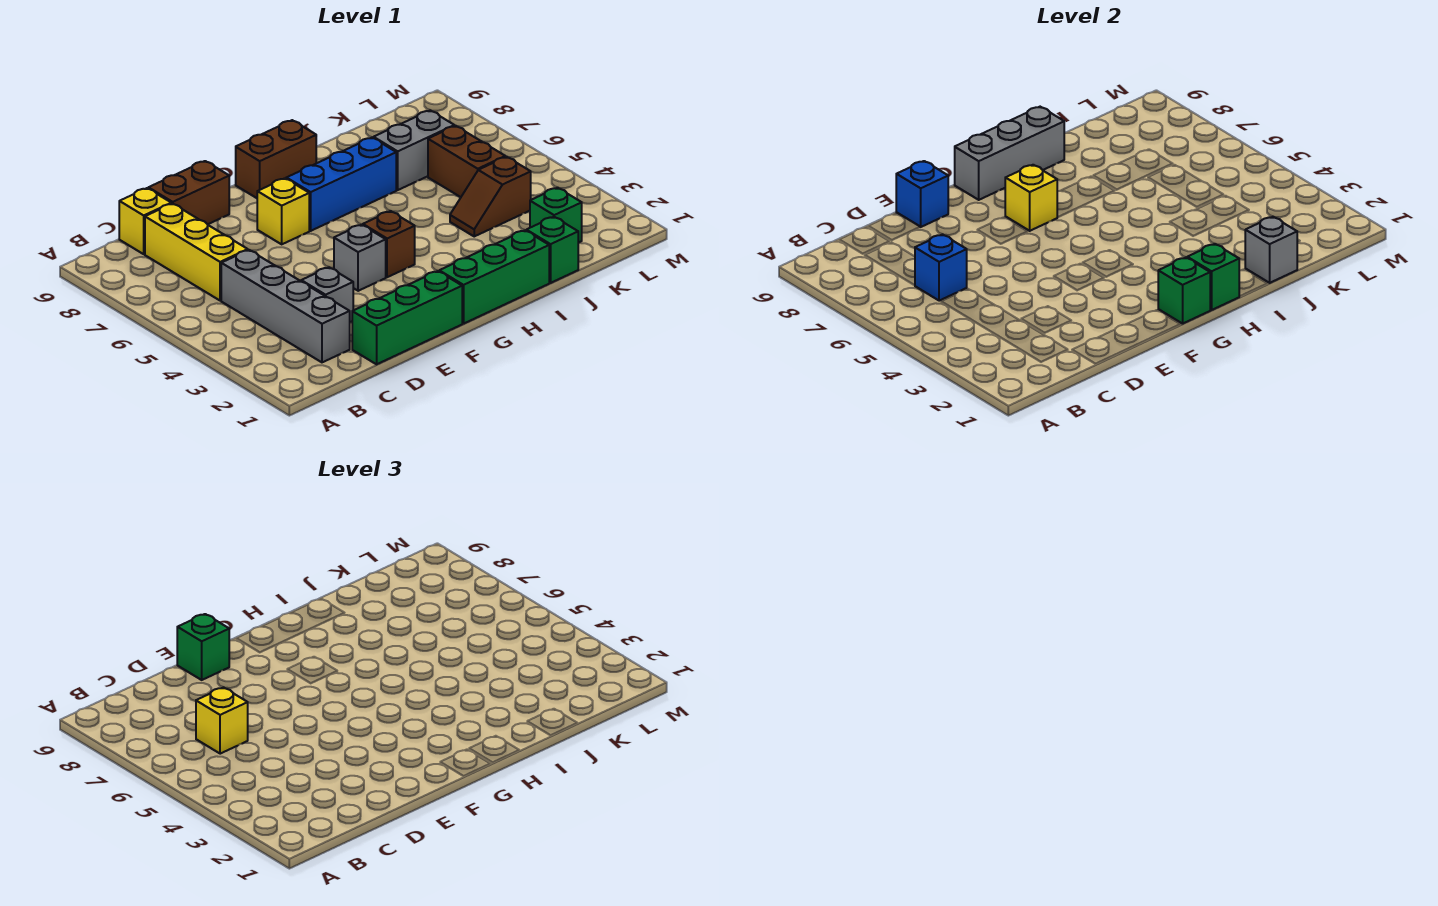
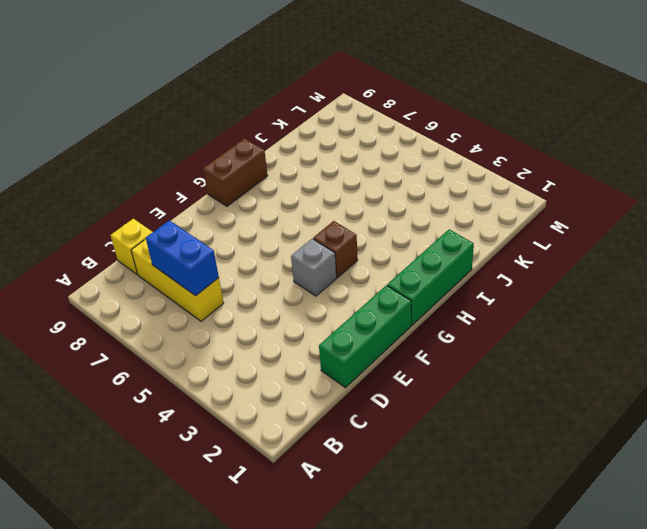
blue 1x2 brick [146,220,219,296] -> blue 1x1 brick [915,234,967,301]
none -> grey 1x4 brick [221,250,350,362]
none -> grey 1x1 brick [301,267,353,322]
none -> brown 1x2 brick [148,161,229,224]

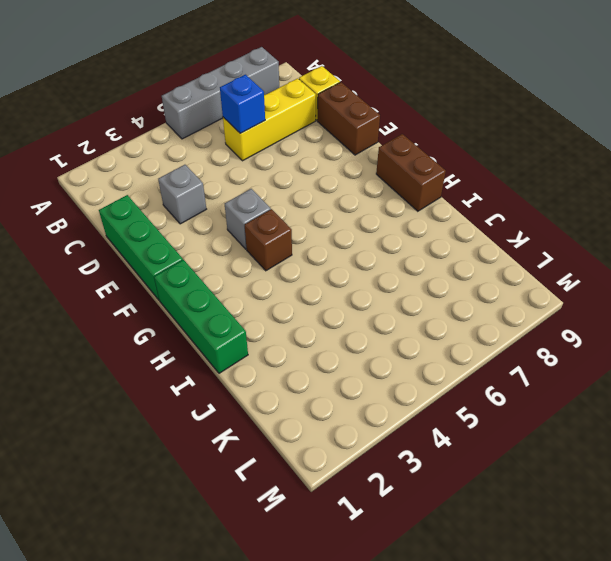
grey 1x4 brick [162,47,279,139] -> grey 1x4 brick moved to [221,250,350,362]
none -> yellow 1x1 brick [257,178,309,244]
none -> blue 1x3 brick [286,138,396,231]
none -> green 1x1 brick [526,217,578,283]

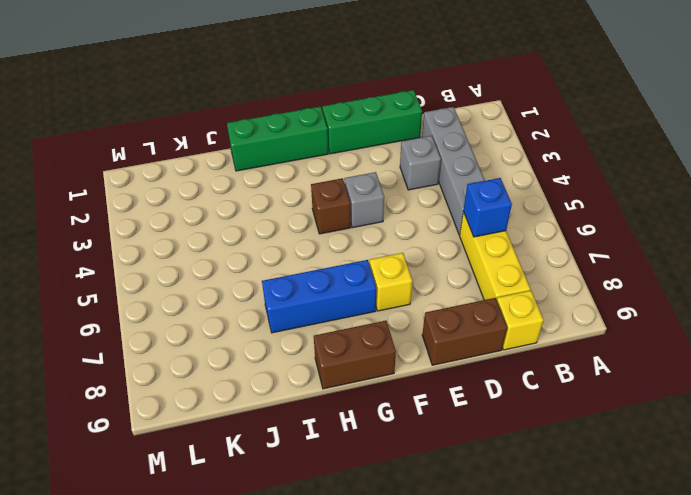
none -> green 1x1 brick [526,217,578,283]
none -> brown 1x2 slope [450,157,531,236]
none -> grey 1x2 brick [374,110,454,190]

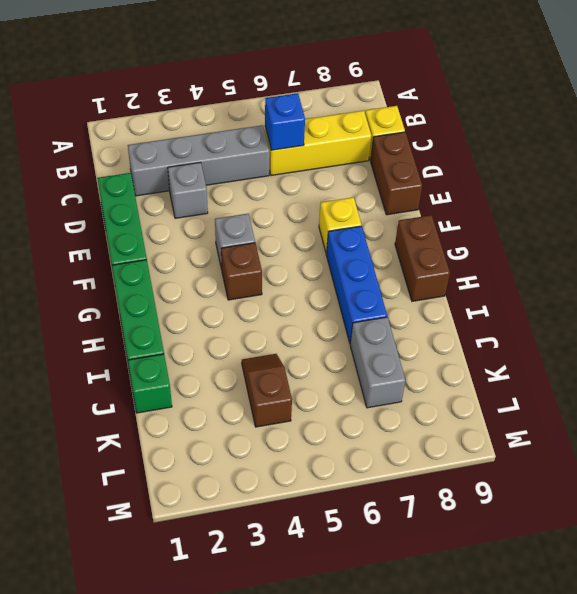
none -> green 1x1 brick [530,188,582,243]
none -> brown 1x2 brick [428,126,505,197]
none -> blue 1x1 brick [896,161,948,227]

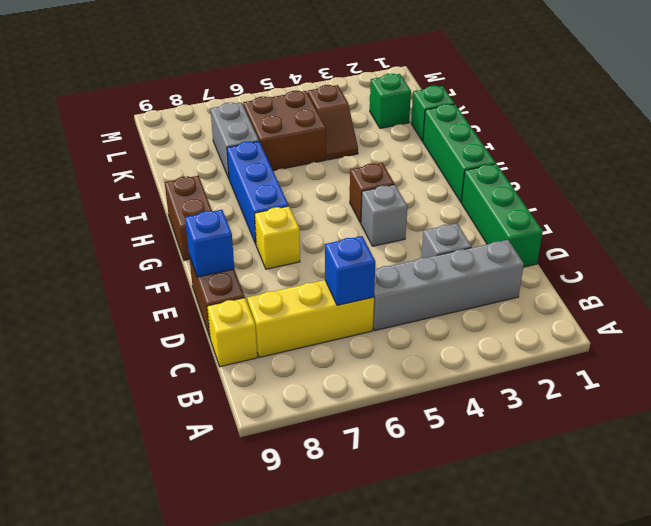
brown 2x2 brick [243,91,326,171] -> brown 1x2 brick [428,126,505,197]
none -> green 1x1 brick [1158,258,1210,324]
none -> yellow 1x1 brick [1005,165,1057,231]
none -> grey 1x3 brick [955,107,1064,200]

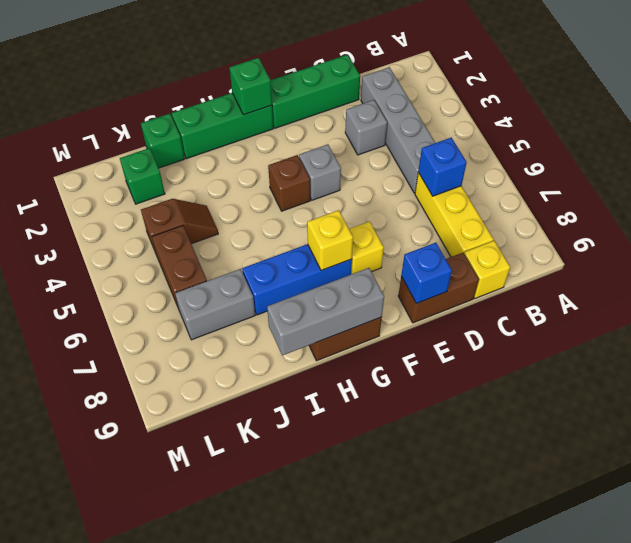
none -> green 1x1 brick [1187,244,1240,310]
none -> grey 1x1 brick [1245,217,1297,283]
none -> yellow 1x1 brick [196,687,248,754]

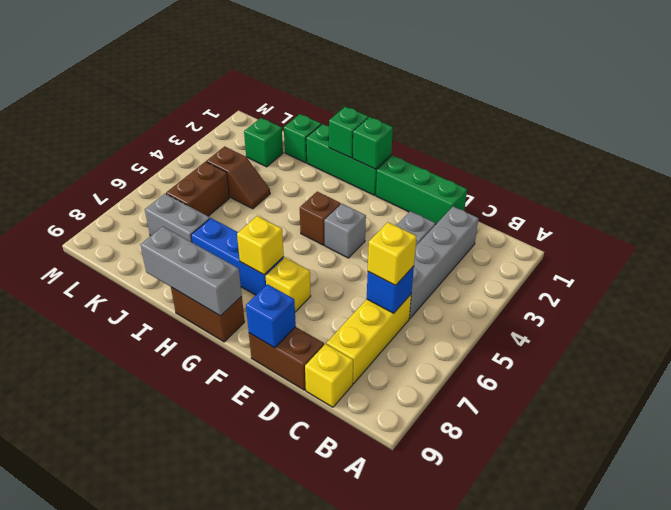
none -> grey 1x1 brick [1245,217,1297,283]
none -> green 1x1 brick [177,614,229,680]

